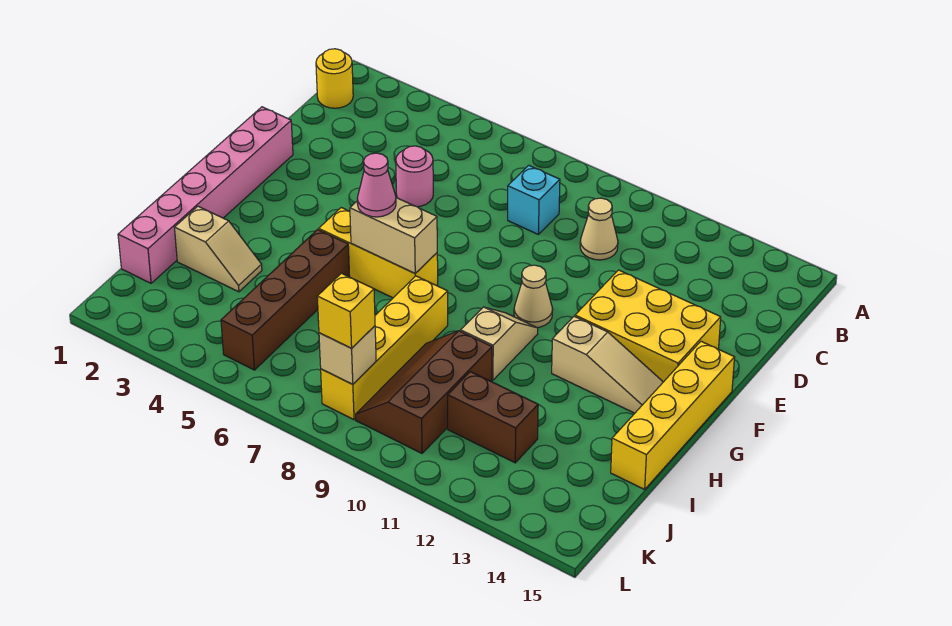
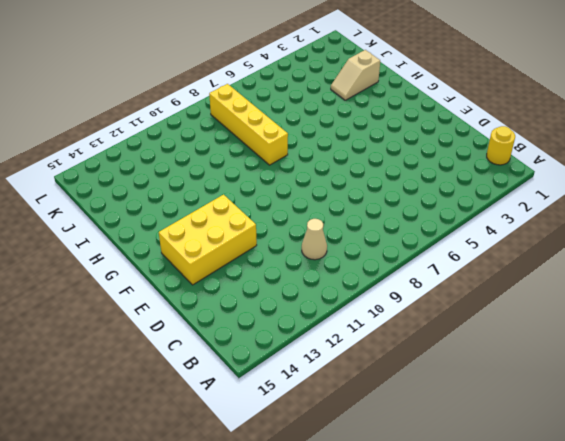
none -> cyan 1x1 brick [508,165,560,235]
none -> pink 1x1 round brick [396,146,433,207]
none -> pink 1x6 brick [118,107,293,283]

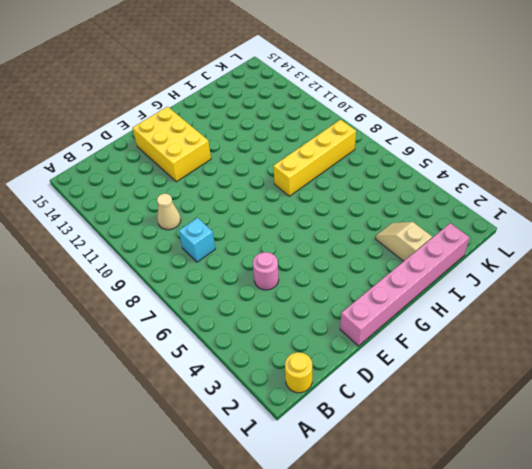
none -> tan 1x1 cone [514,265,553,328]
none -> yellow 1x4 brick [611,341,735,489]
none -> yellow 1x3 brick [319,208,438,298]

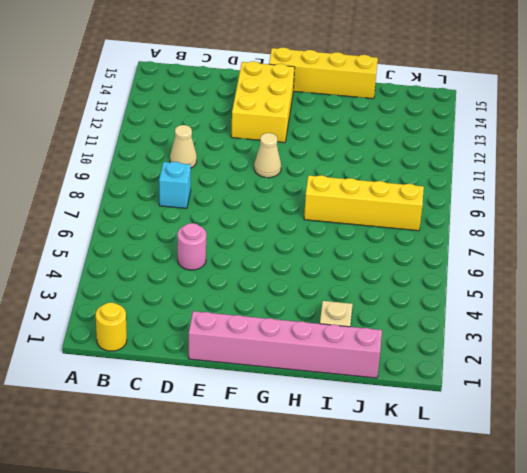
none -> yellow 1x3 brick [319,208,438,298]
none -> tan 1x2 slope [461,307,538,380]
none -> tan 1x3 slope [552,316,663,413]

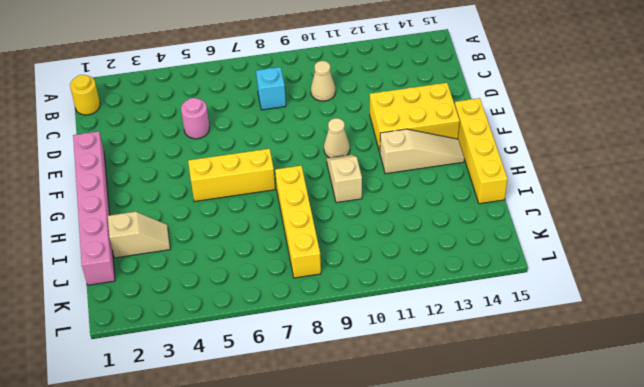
none -> brown 1x4 brick [221,230,350,370]
none -> brown 2x3 slope [356,331,492,453]
none -> brown 1x2 brick [448,372,538,463]

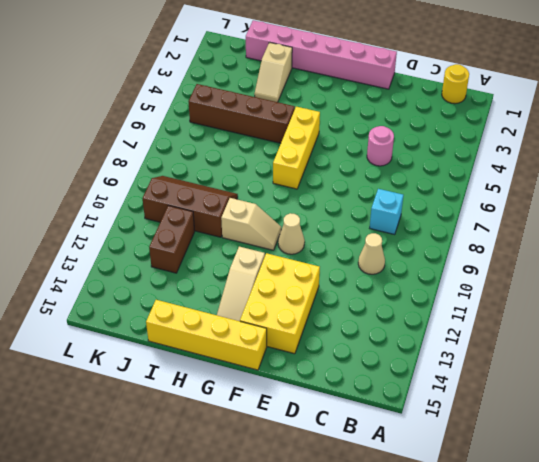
none -> yellow 1x4 brick [321,276,448,420]
none -> tan 1x2 brick [350,198,437,273]
none -> tan 1x1 brick [319,326,376,384]

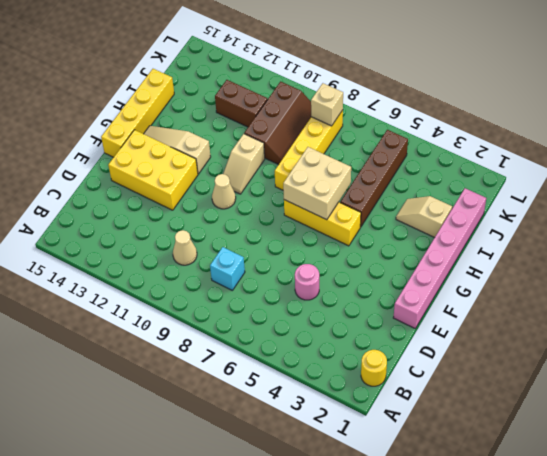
tan 2x2 brick [283,147,351,220] -> tan 1x2 brick [350,198,437,273]
none -> pink 1x1 cone [357,153,396,217]
none -> yellow 1x1 brick [317,273,375,348]

